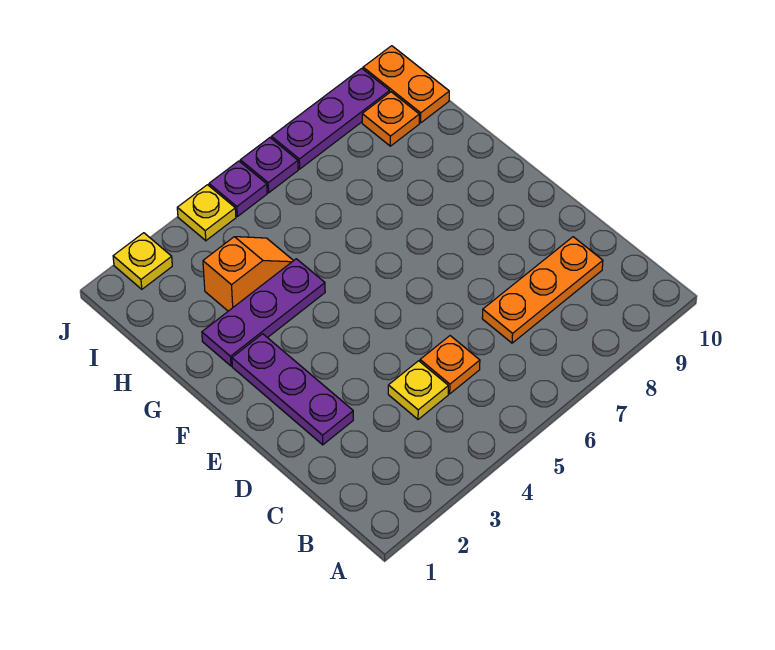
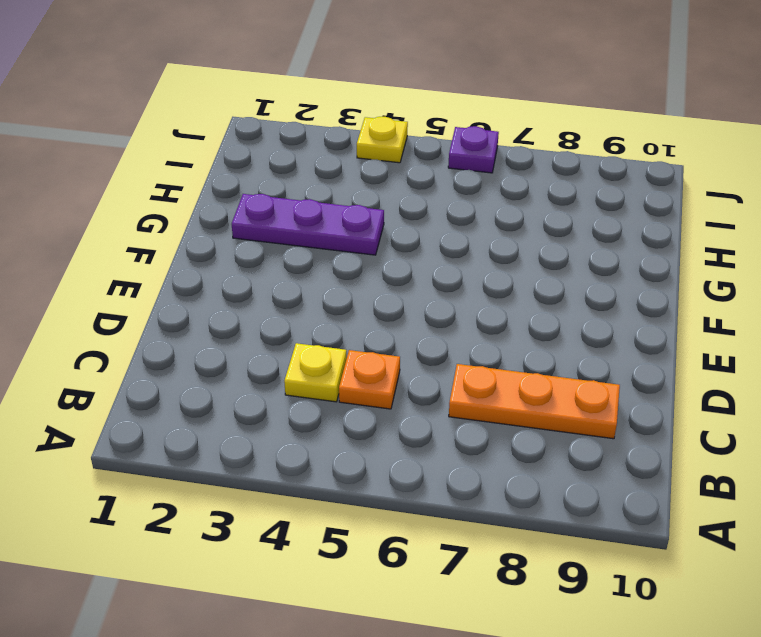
none -> purple 1x3 plate [232,334,353,445]
none -> orange 1x2 slope [203,237,293,311]
none -> orange 1x1 plate [362,92,419,146]

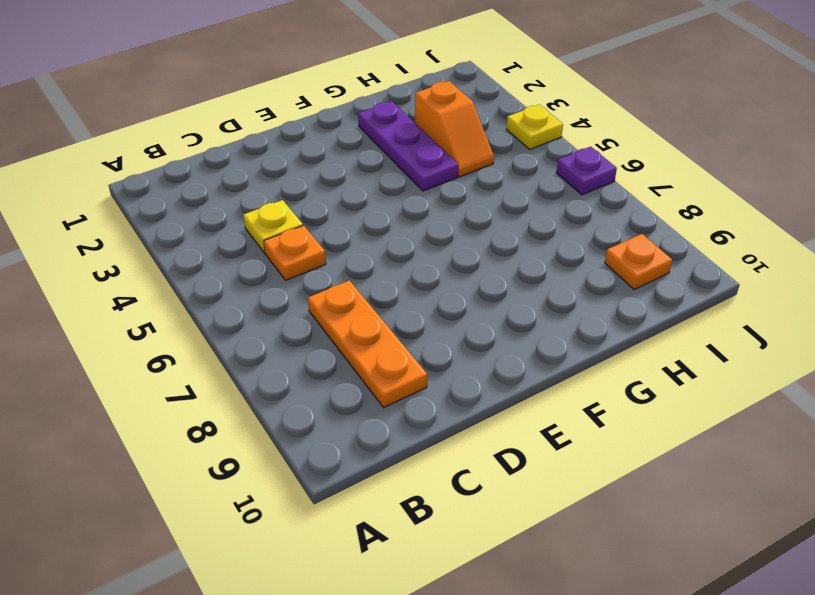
none -> purple 1x3 plate [232,334,353,445]
none -> orange 1x2 plate [363,46,449,123]
none -> yellow 1x1 plate [113,233,172,289]

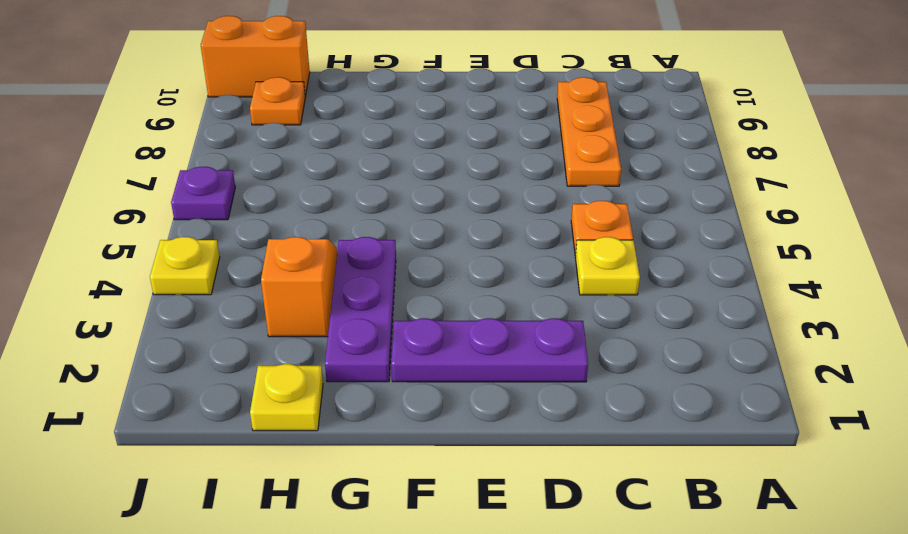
yellow 1x1 plate [250,364,323,431] -> yellow 1x1 plate moved to [113,233,172,289]
orange 1x2 brick [201,16,310,97] -> orange 1x2 plate [363,46,449,123]
none -> purple 1x1 plate [209,161,267,216]
none -> purple 1x3 plate [271,68,390,169]

